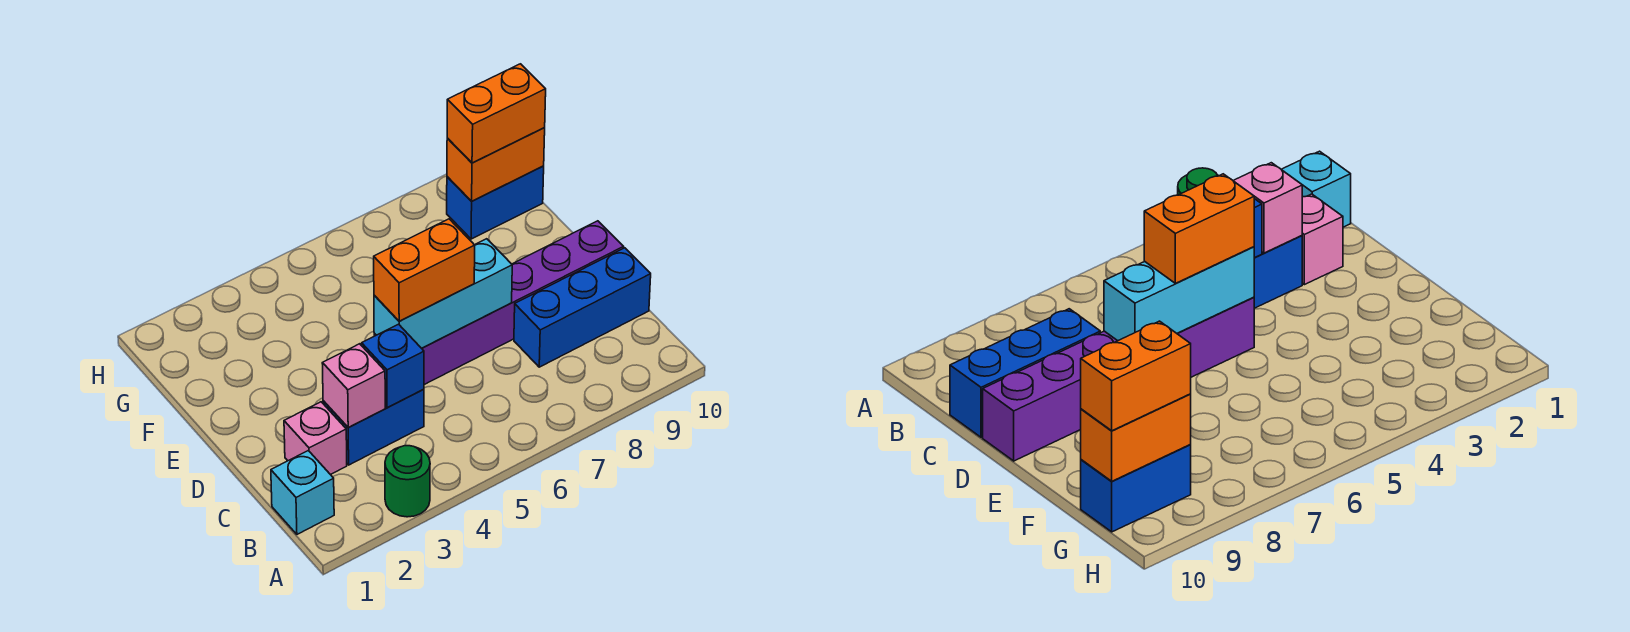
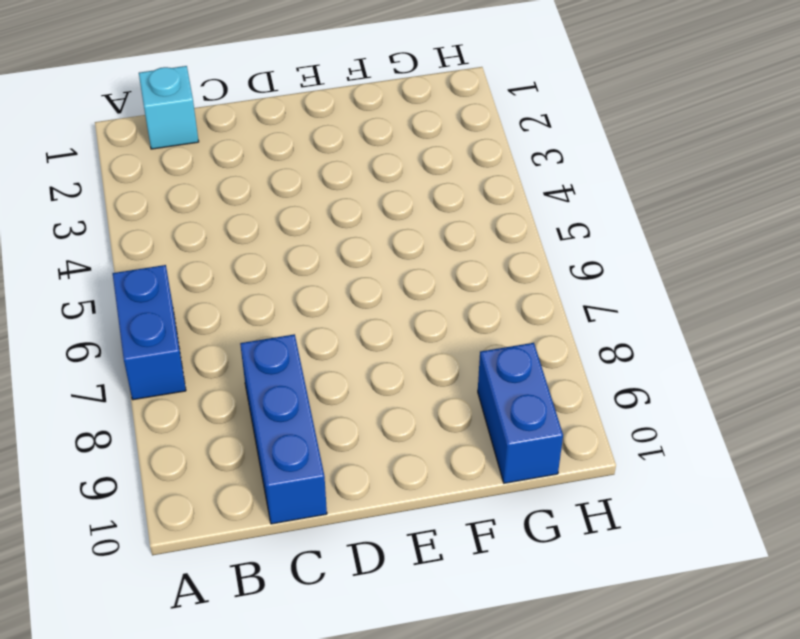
blue 1x2 brick [113,265,186,400] -> blue 1x2 brick moved to [323,389,424,465]
none -> green 1x1 round brick [385,446,430,517]
none -> pink 1x1 brick [284,402,347,475]
none -> purple 1x6 brick [374,221,624,385]

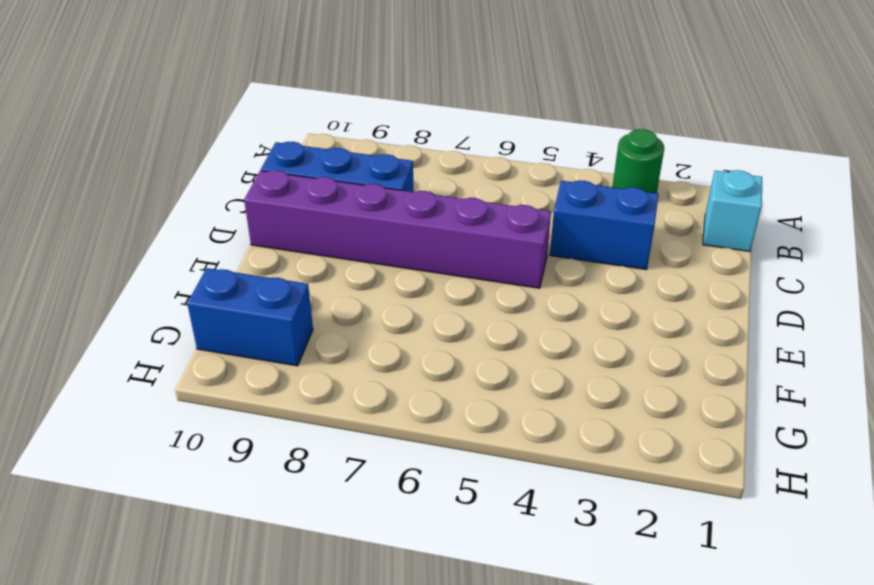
none -> pink 1x1 brick [284,402,347,475]
none -> pink 1x1 brick [322,344,385,428]
none -> blue 1x1 brick [362,324,424,408]

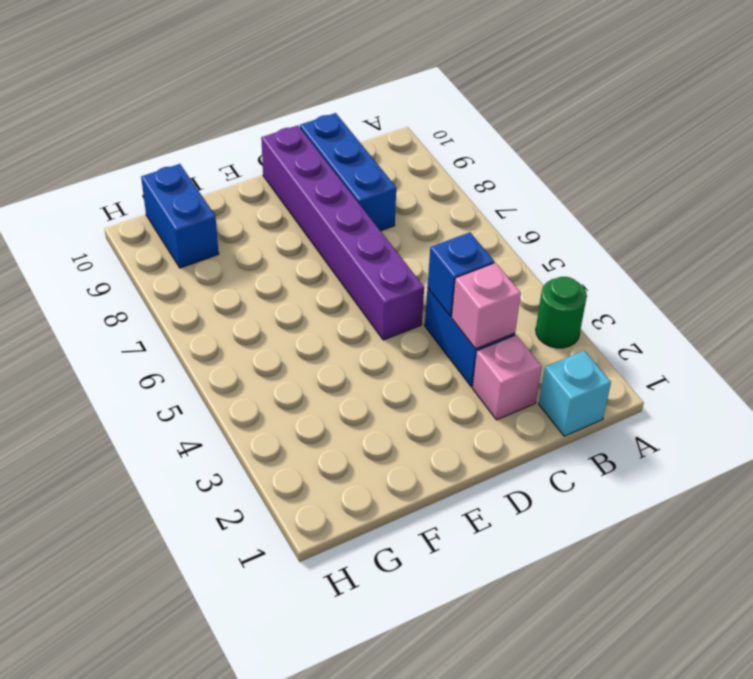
none -> cyan 1x3 brick [374,239,512,348]
none -> orange 1x2 brick [447,128,545,201]
none -> orange 1x2 brick [374,219,475,321]

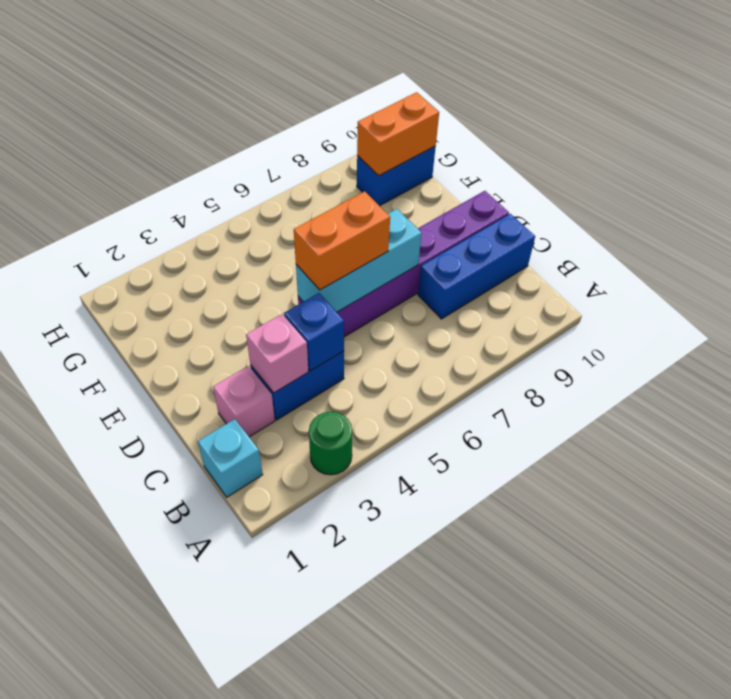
none -> orange 1x2 brick [447,64,546,163]

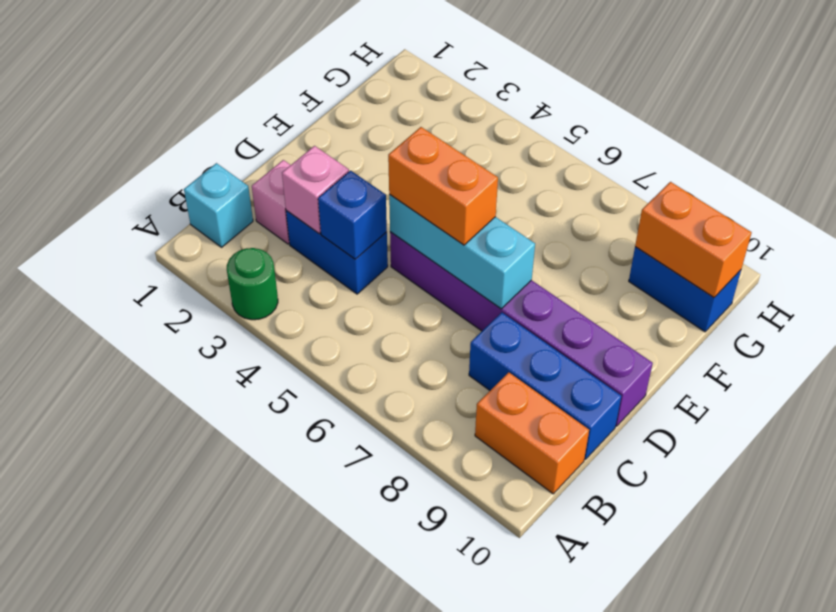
orange 1x2 brick [475,372,589,494] -> orange 1x2 brick moved to [447,64,546,163]

